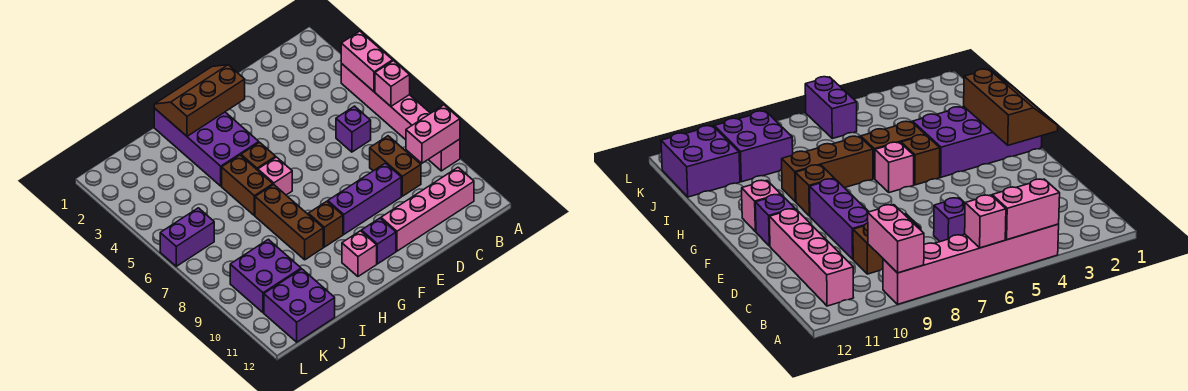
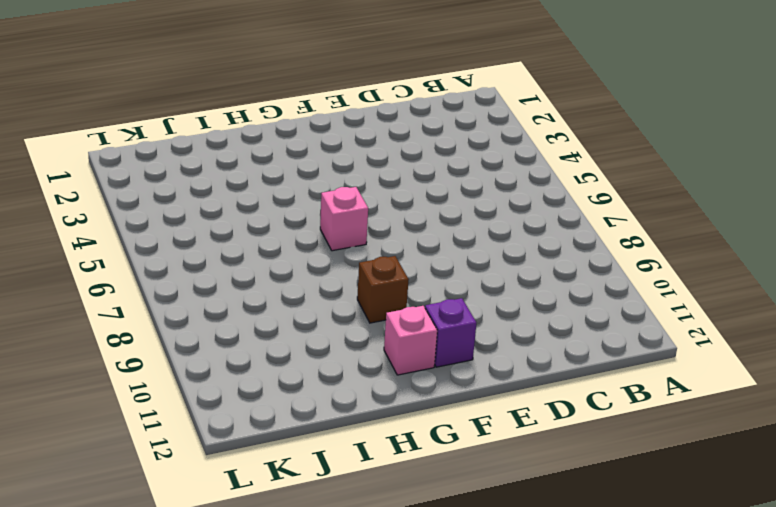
none -> pink 1x6 brick [341,63,460,171]
none -> pink 1x4 brick [381,168,474,251]
none -> purple 1x1 brick [336,106,371,152]

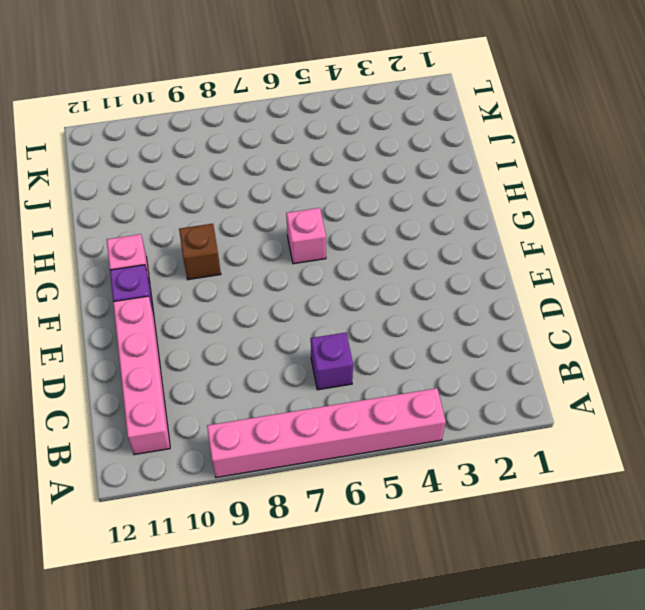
none -> brown 1x2 brick [370,136,421,196]
none -> purple 1x3 brick [328,163,401,234]
none -> purple 2x4 brick [154,108,259,186]

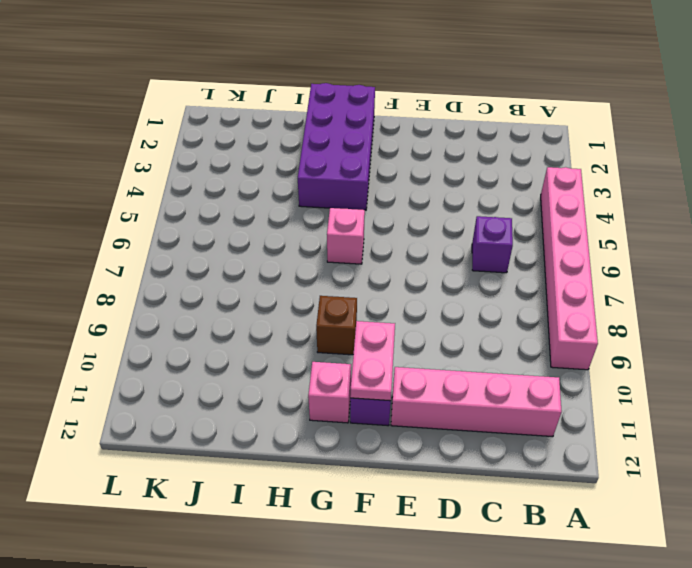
pink 1x2 plate [350,321,395,401] -> none
none -> brown 1x2 brick [370,136,421,196]
none -> purple 1x3 brick [328,163,401,234]
none -> brown 1x1 brick [241,142,276,170]

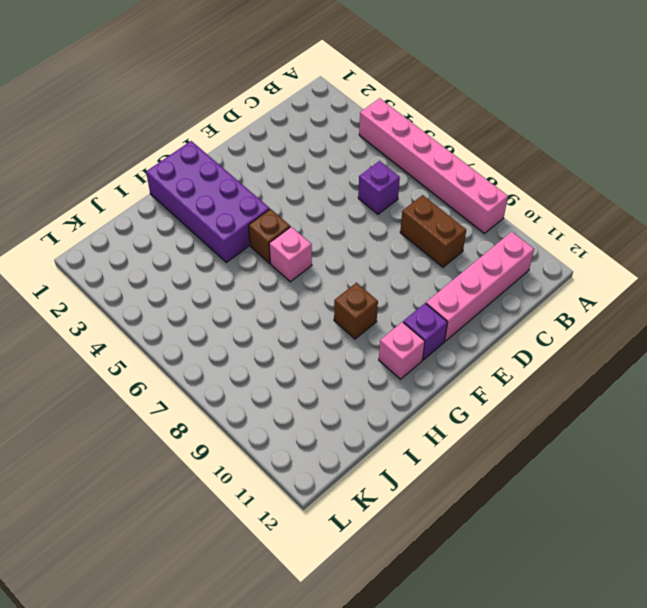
none -> purple 1x3 brick [328,163,401,234]
none -> brown 1x2 brick [222,155,273,216]
none -> brown 1x3 brick [255,185,323,260]

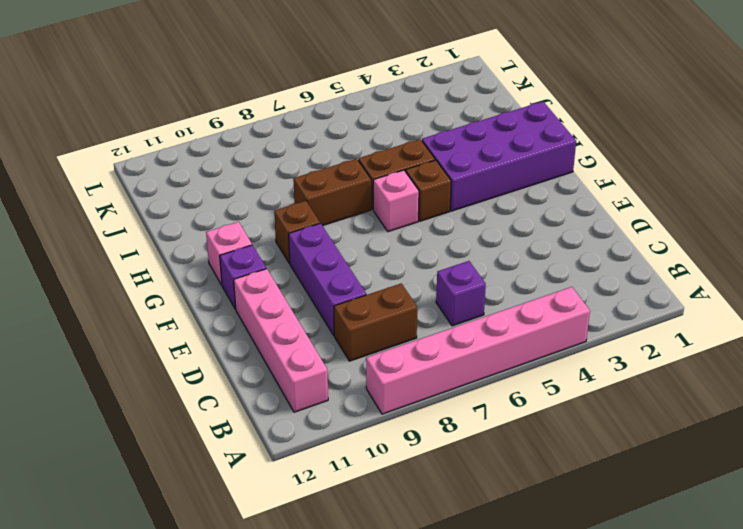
brown 1x2 brick [293,159,371,226] -> brown 1x3 brick [255,185,323,260]
none -> purple 2x2 brick [230,239,301,313]
none -> purple 2x2 brick [264,269,335,342]
none -> purple 1x2 brick [160,208,214,266]

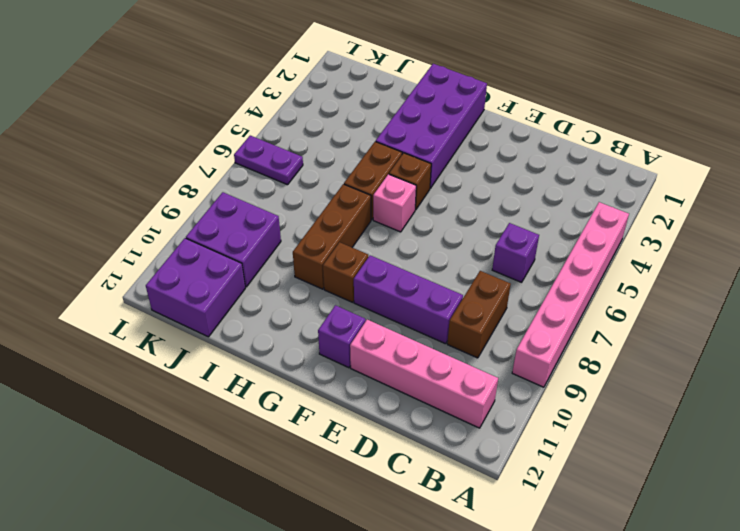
purple 1x2 plate [234,136,303,185] -> purple 1x2 brick [160,208,214,266]
none -> pink 1x1 brick [342,231,377,276]
none -> pink 1x2 brick [341,31,393,92]
none -> pink 1x1 brick [375,61,410,106]

